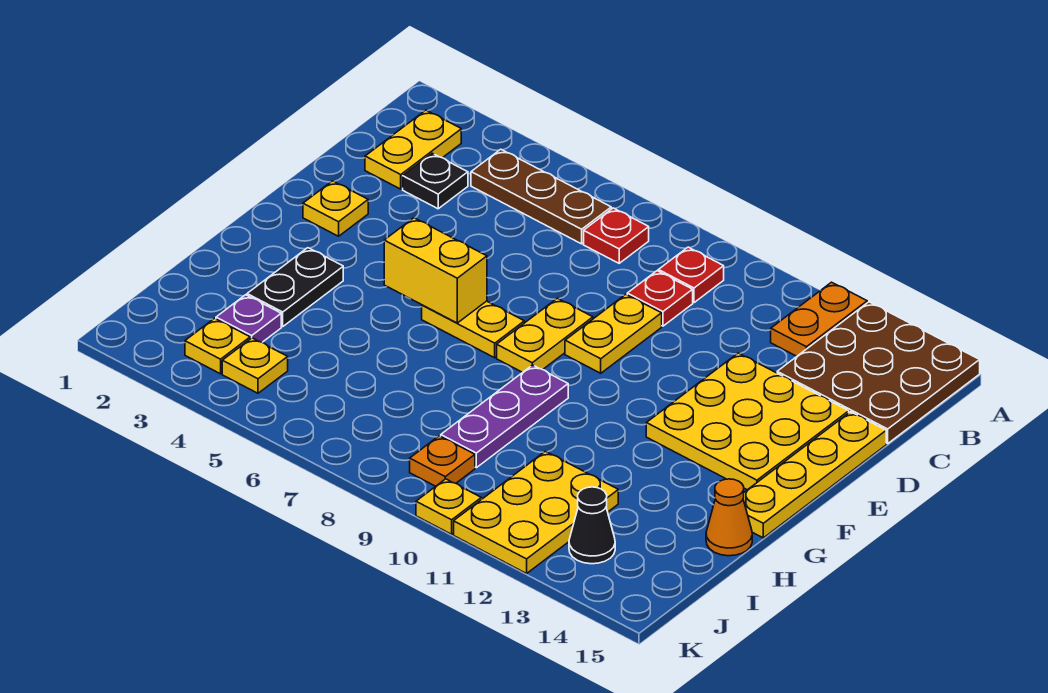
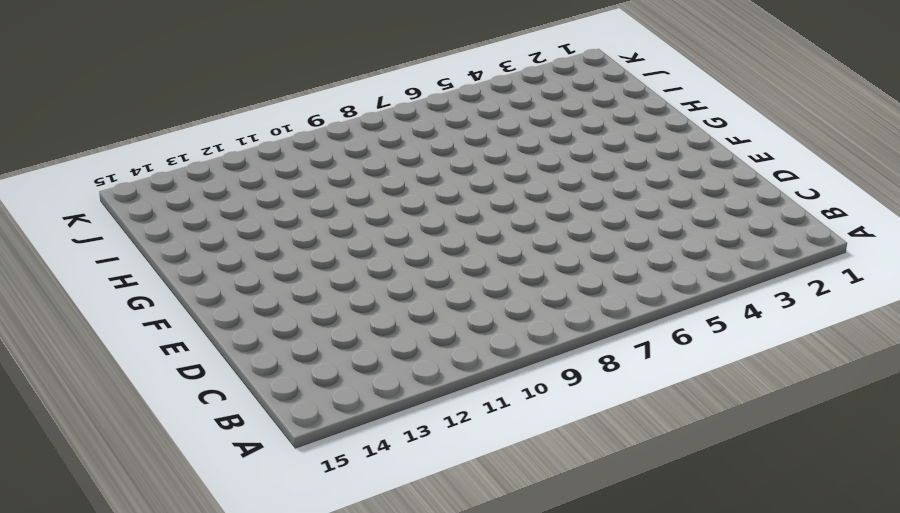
none -> orange 1x2 plate [771,282,867,356]
none -> brown 3x3 plate [777,302,980,444]
none -> yellow 1x2 plate [365,110,461,189]

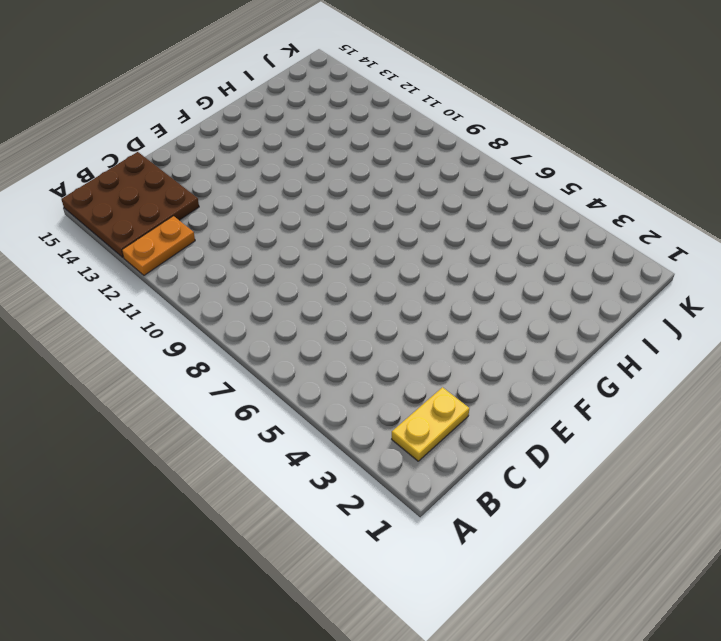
none -> brown 1x3 plate [471,149,611,244]
none -> red 1x1 plate [584,208,649,263]
none -> red 1x1 plate [658,247,724,303]

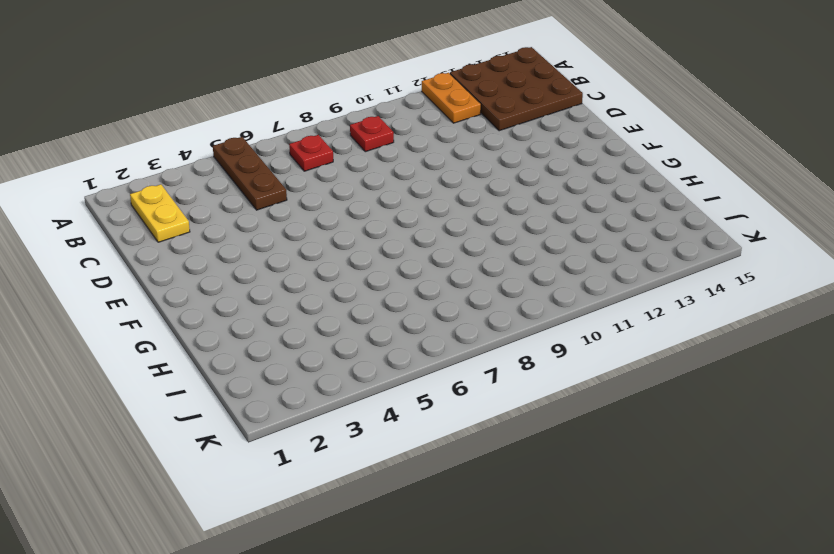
brown 1x3 plate [213,137,287,210] -> brown 1x3 plate turned to [471,149,611,244]
none -> black 1x1 plate [403,153,468,209]
none -> red 1x1 plate [627,271,693,326]
none -> yellow 1x2 plate [565,294,662,373]

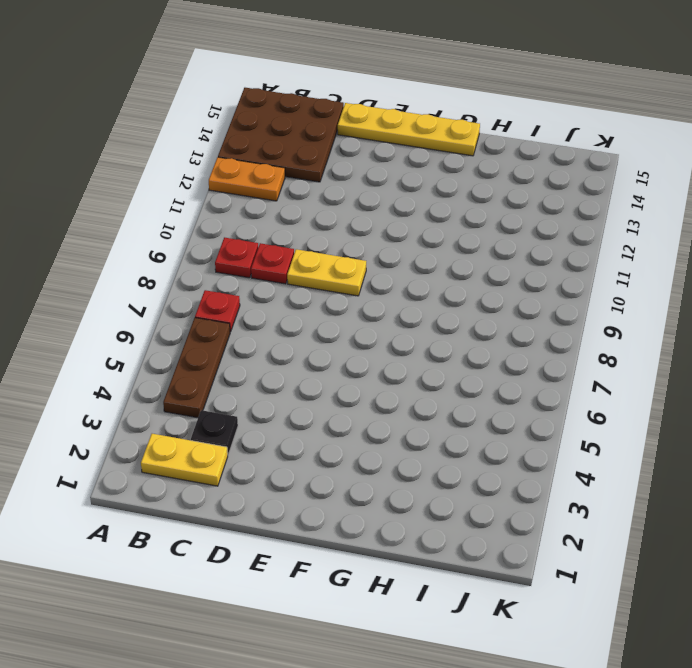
none -> yellow 3x3 plate [646,353,849,490]
none -> yellow 1x1 plate [303,181,368,236]
none -> yellow 1x2 plate [497,298,593,372]

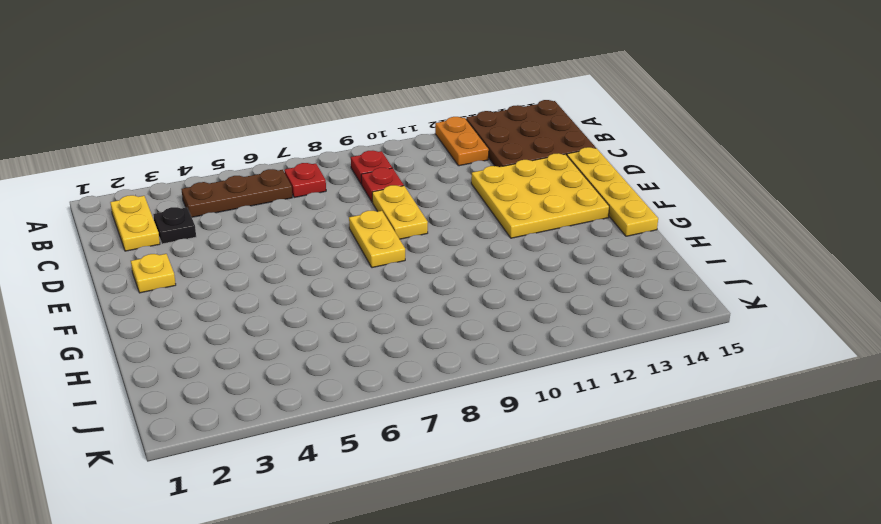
none -> yellow 1x2 plate [422,301,524,358]
none -> black 1x2 plate [247,248,343,327]
none -> purple 1x3 plate [441,365,568,468]

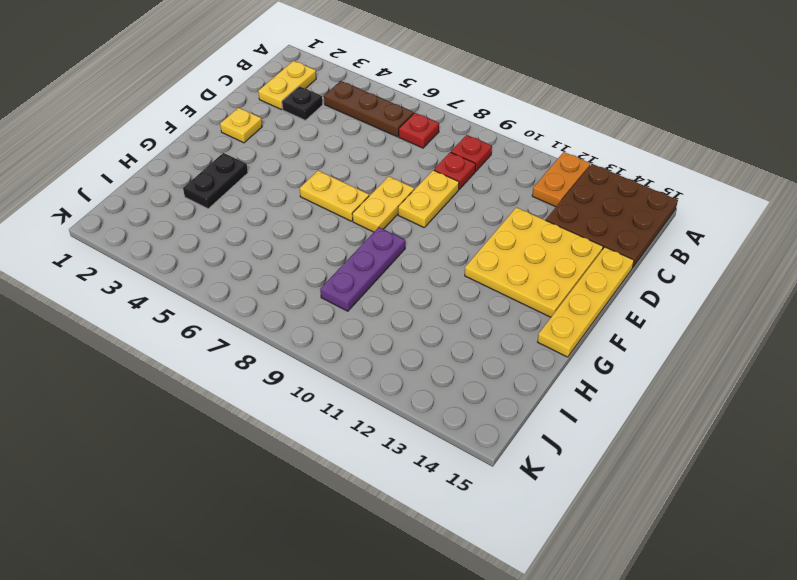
none -> orange 1x1 cone [706,479,752,556]
none -> purple 1x1 plate [216,295,281,342]
none -> yellow 2x3 plate [454,451,618,573]

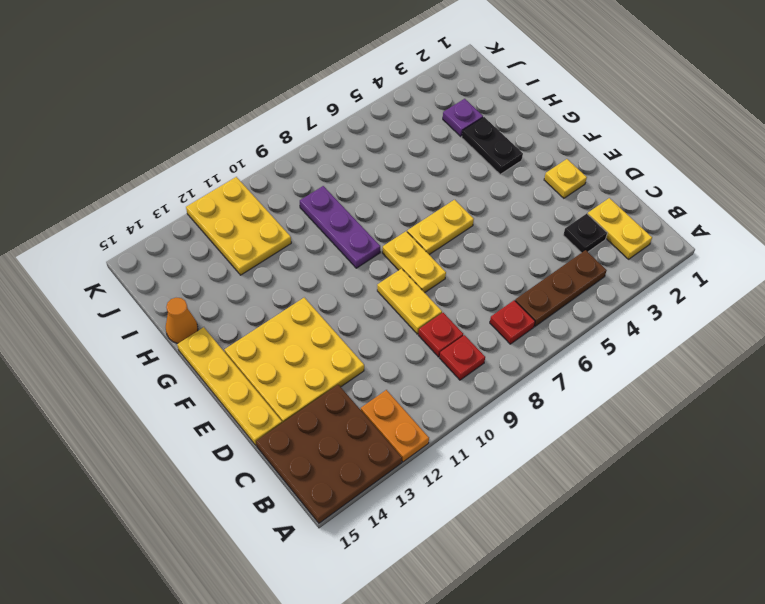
none -> yellow 1x1 plate [185,318,250,374]
none -> yellow 1x1 plate [222,338,288,393]
none -> orange 1x1 plate [410,436,475,486]

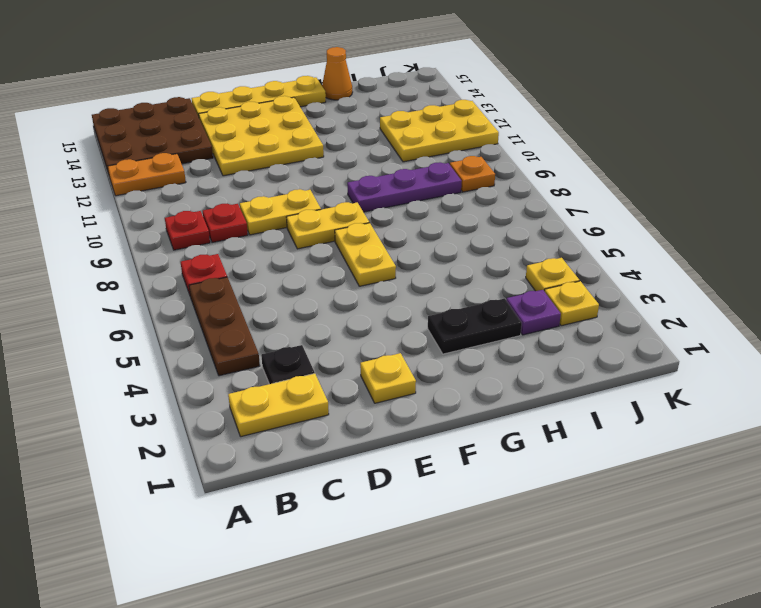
none -> black 1x1 cone [569,487,615,564]
none -> yellow 1x1 plate [416,479,481,534]
none -> yellow 1x2 brick [384,218,487,323]

